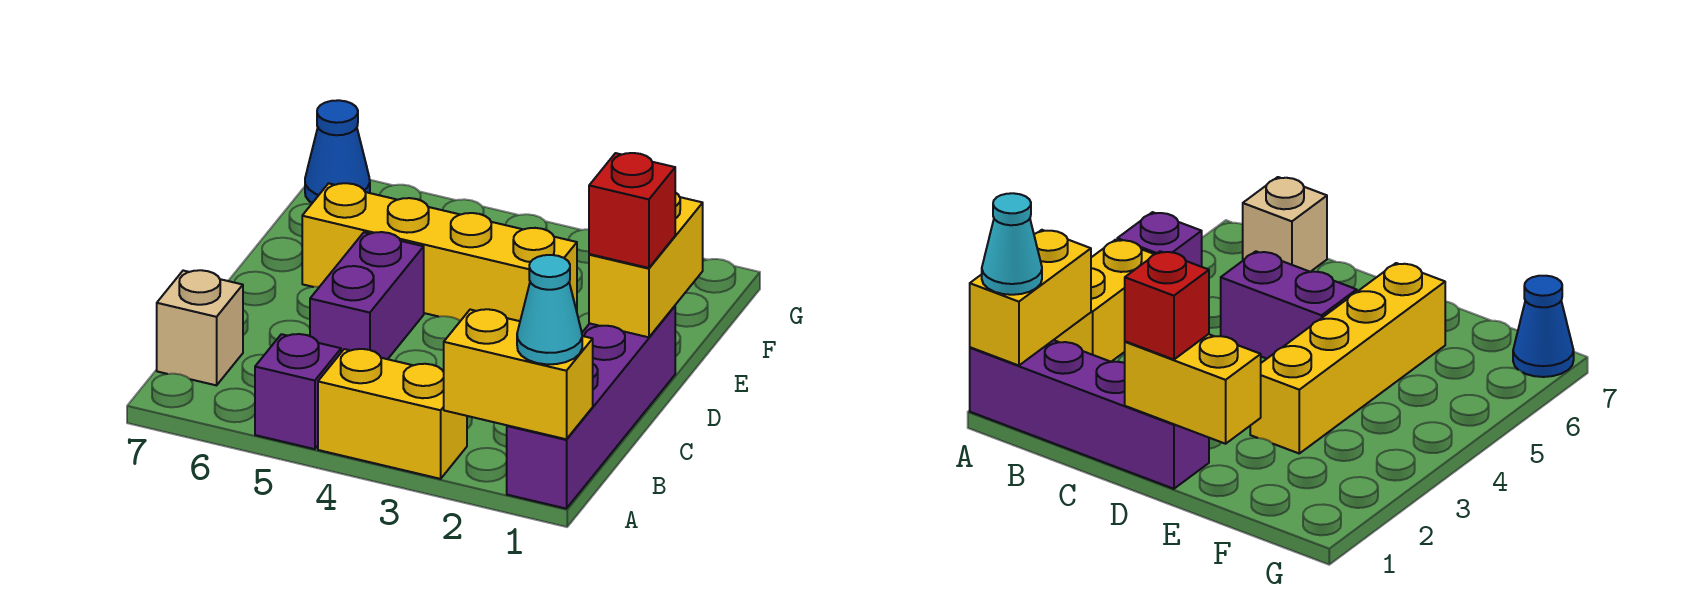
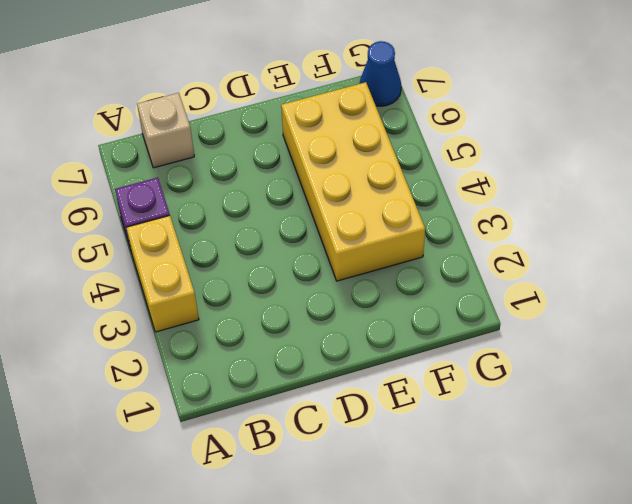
yellow 2x4 brick [281,82,425,281] -> yellow 1x4 brick [302,183,577,321]
none -> purple 1x4 brick [507,306,675,509]
none -> purple 1x2 brick [310,232,424,359]

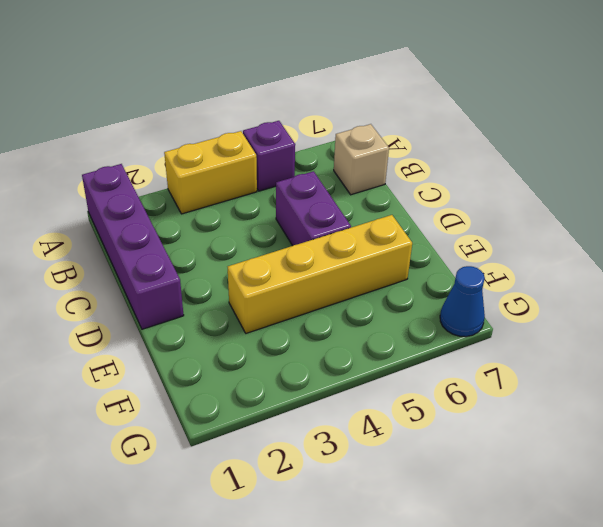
none -> yellow 1x2 brick [444,309,593,439]
none -> yellow 1x2 brick [589,192,703,337]

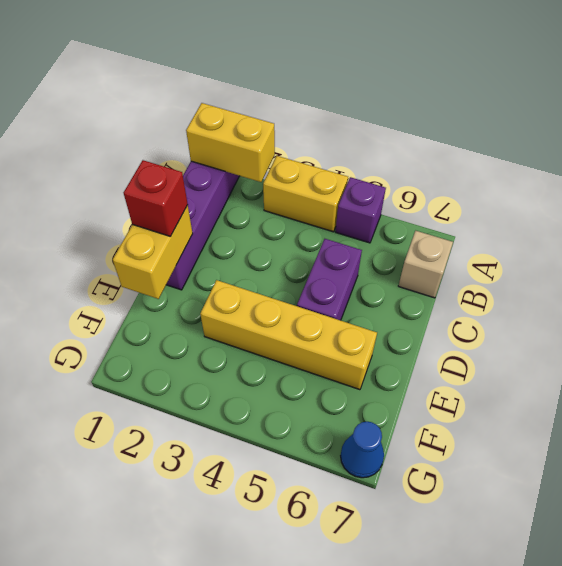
none -> cyan 1x1 cone [517,255,582,364]

